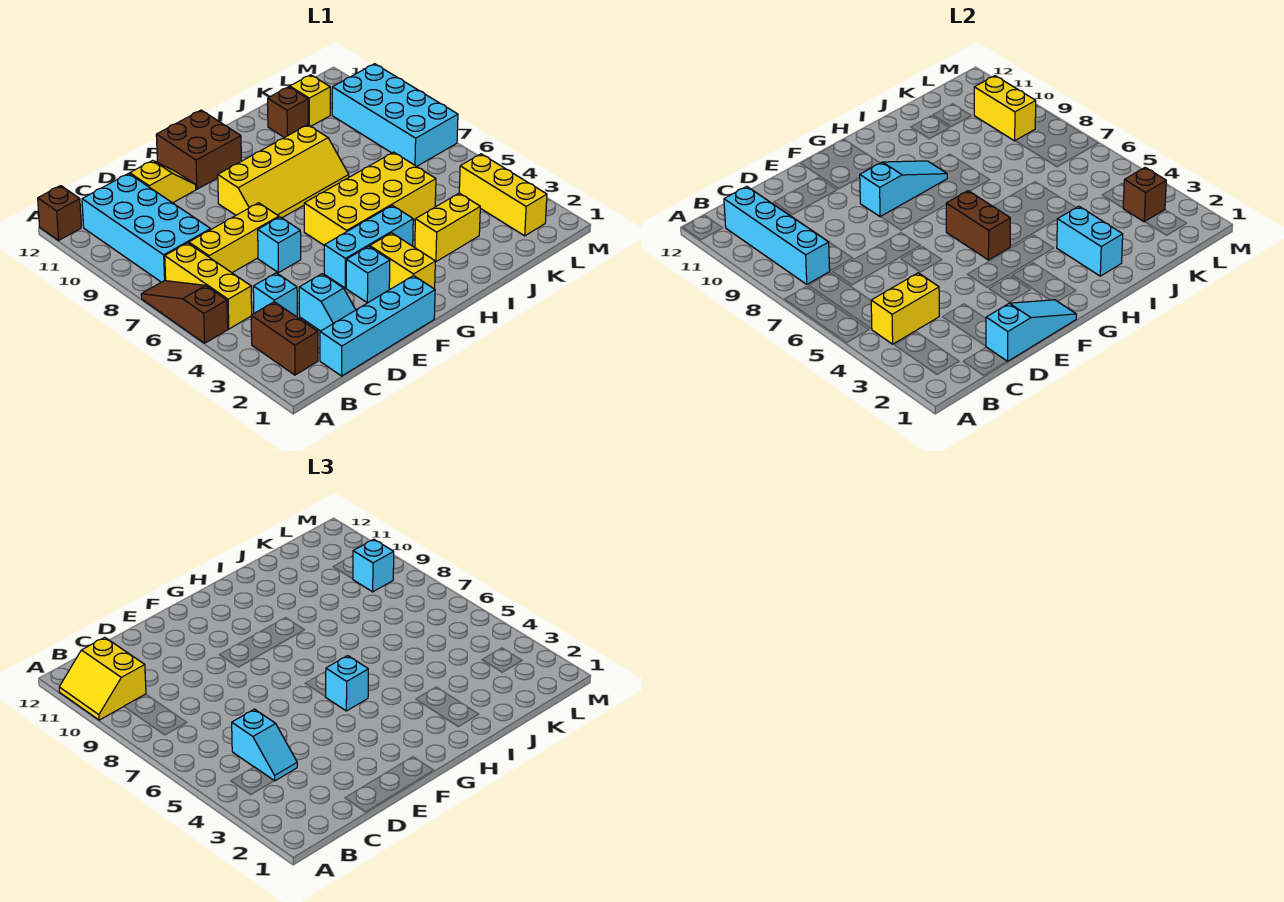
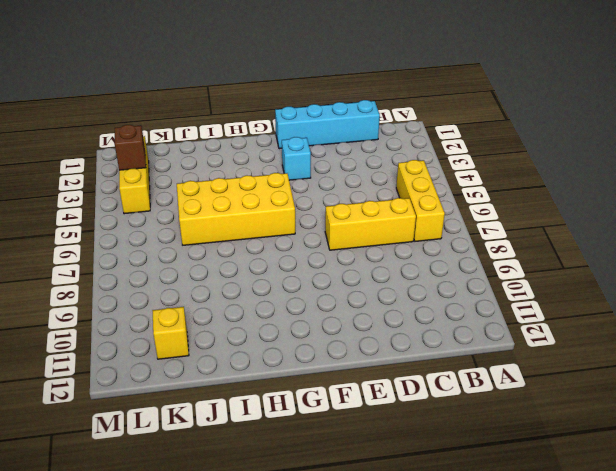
none -> brown 1x3 slope [141,281,228,343]
none -> brown 1x1 brick [38,186,81,240]
none -> brown 1x2 brick [251,302,318,375]
none -> cyan 2x4 brick [82,174,211,282]

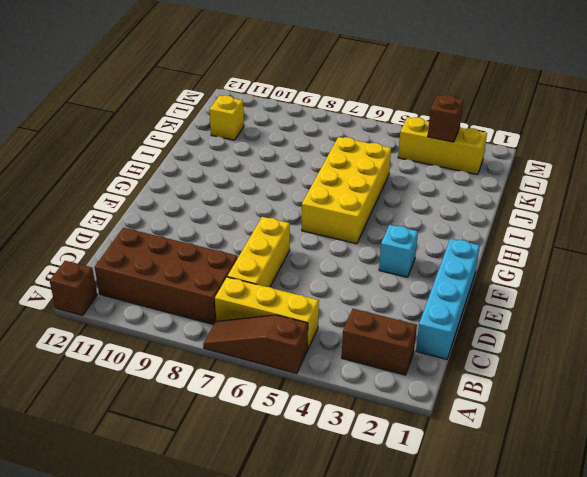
brown 2x4 brick [95,228,238,325] -> cyan 2x4 brick [82,174,211,282]
none -> cyan 1x1 brick [253,273,297,317]
none -> cyan 1x2 slope [299,274,356,331]
none -> yellow 1x2 slope [130,160,196,203]
none -> cyan 1x1 brick [258,217,301,273]

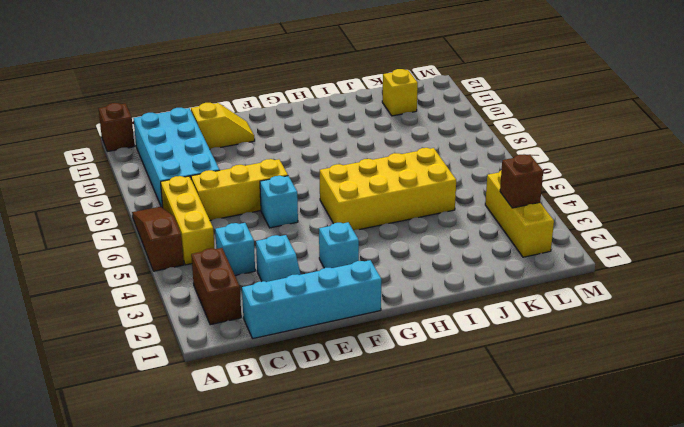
none -> cyan 1x3 brick [324,205,413,288]
none -> yellow 2x4 slope [218,125,349,218]
none -> brown 2x2 brick [156,110,241,189]
none -> yellow 1x2 brick [370,233,435,289]

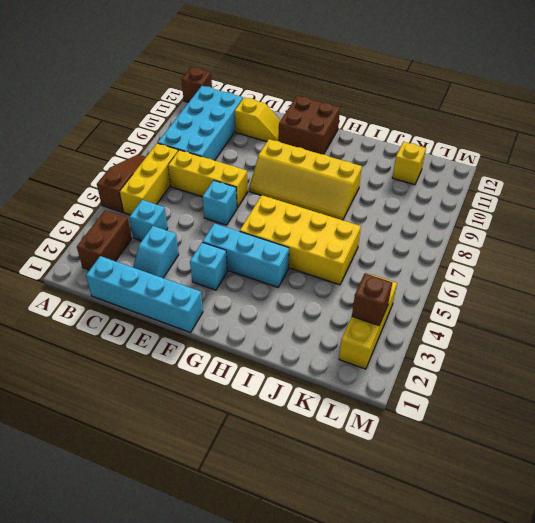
none -> yellow 1x2 brick [370,233,435,289]
none -> yellow 1x2 brick [415,193,480,262]
none -> brown 1x1 brick [268,87,308,138]
none -> cyan 2x4 brick [332,64,458,166]

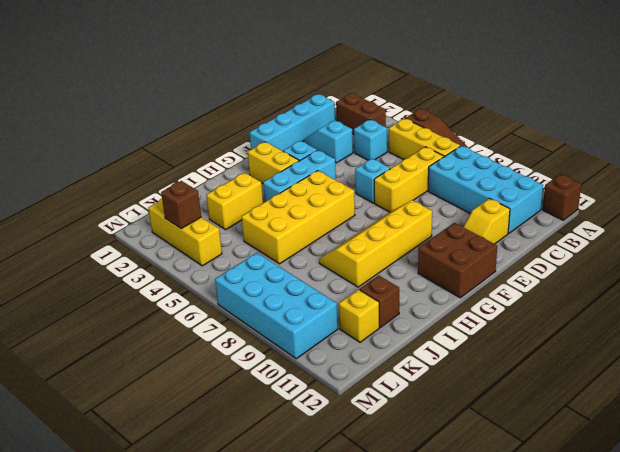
none -> yellow 1x2 brick [871,273,939,344]
none -> cyan 1x4 brick [724,186,830,284]
none -> cyan 1x3 slope [986,300,1077,361]
none -> cyan 1x3 slope [859,161,947,217]

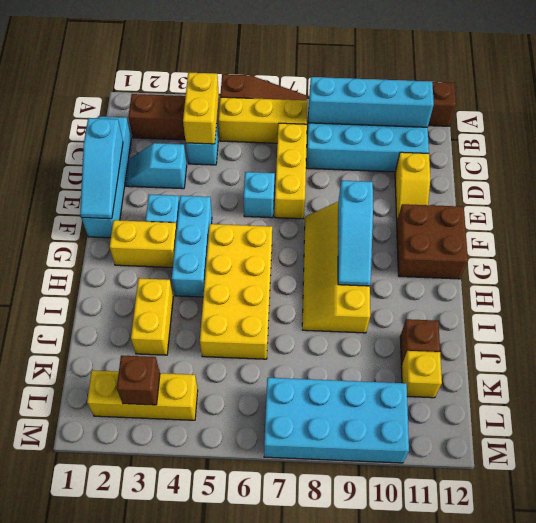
none -> brown 1x2 brick [946,191,1010,260]
none -> cyan 1x2 brick [1057,206,1123,276]
none -> yellow 1x2 brick [974,76,1036,141]
none -> yellow 2x2 slope [59,637,146,720]

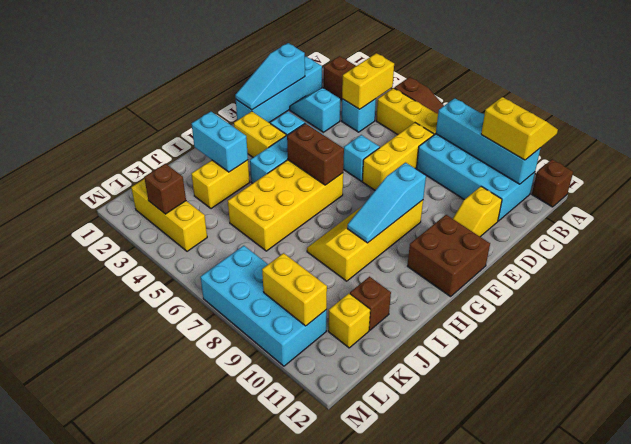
none -> cyan 1x2 slope [232,709,297,781]
none -> cyan 1x1 brick [326,656,368,711]
none -> cyan 1x1 brick [353,539,394,592]

